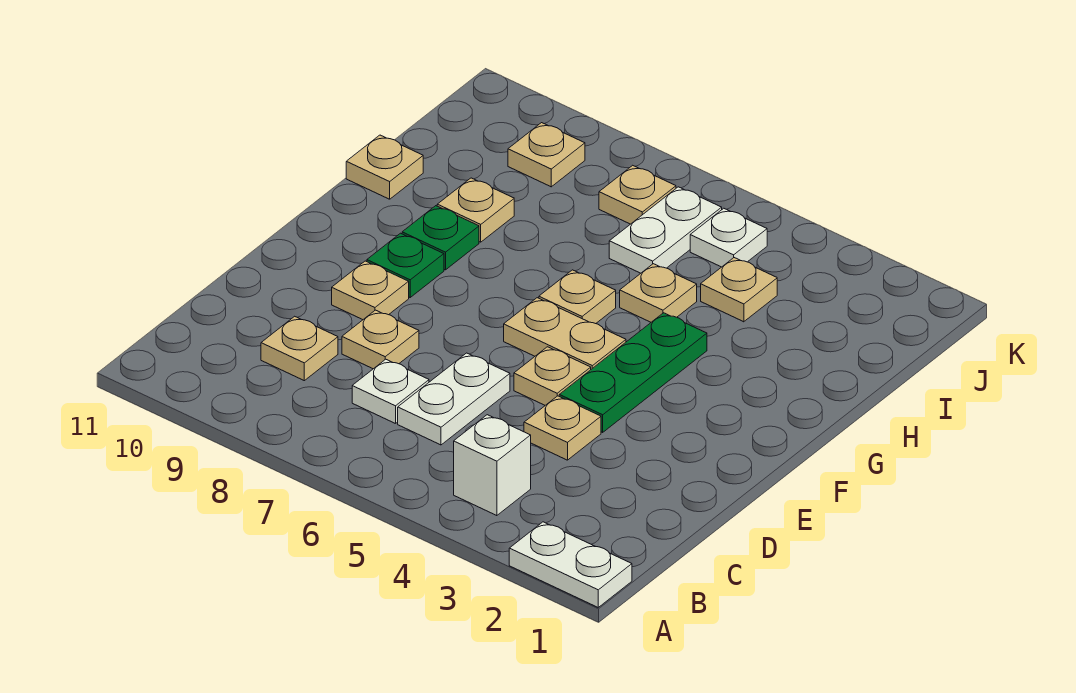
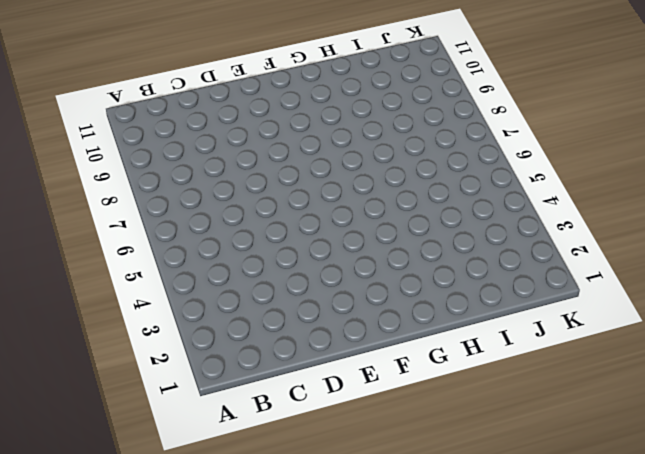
none -> white 1x2 plate [509,522,632,607]
none -> white 1x1 brick [454,415,531,516]
none -> white 1x2 plate [398,353,510,445]

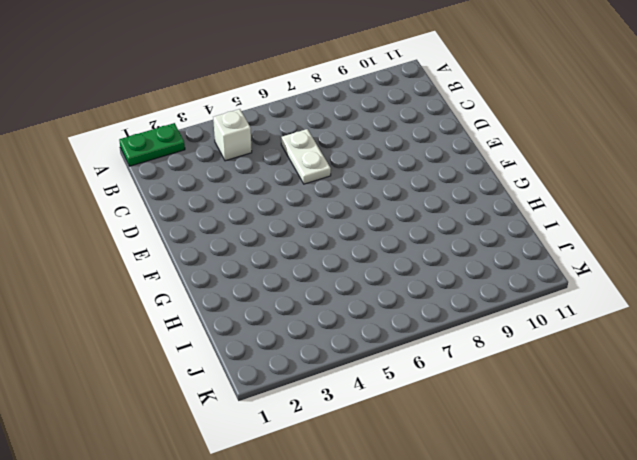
green 1x2 plate [119,123,185,166] -> white 1x2 plate [509,522,632,607]
none -> white 1x1 plate [352,359,429,424]
none -> tan 1x1 plate [261,316,338,381]
none -> tan 1x1 plate [524,396,601,460]

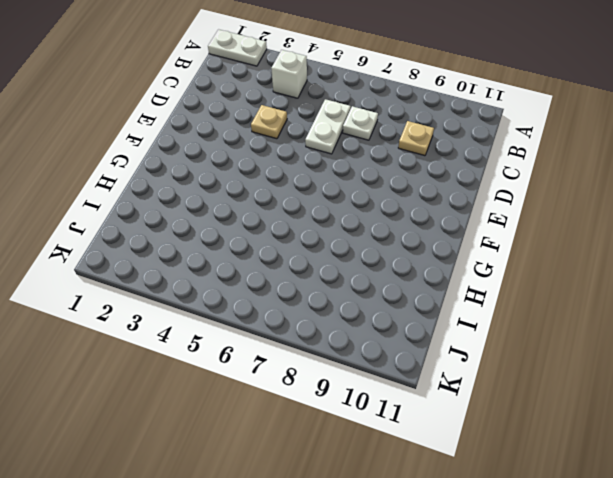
none -> tan 1x1 plate [342,310,419,369]
none -> green 1x3 plate [559,313,707,432]
none -> tan 1x1 plate [514,347,591,405]

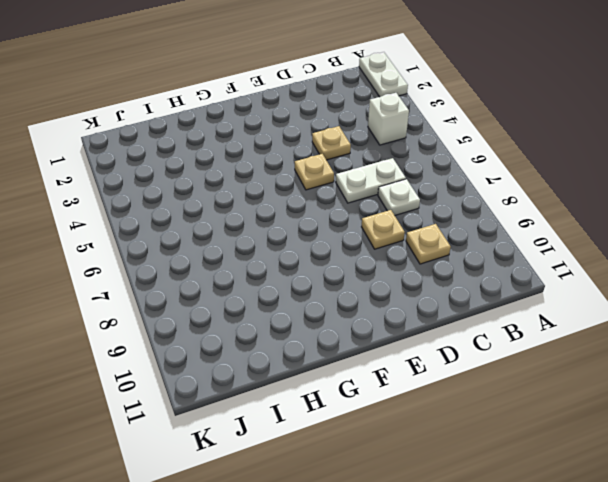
none -> green 1x3 plate [559,313,707,432]
none -> tan 1x1 plate [332,261,409,320]
none -> tan 1x2 plate [504,298,626,369]

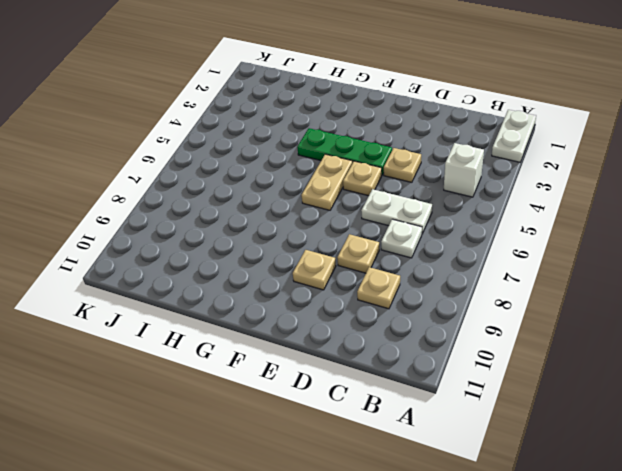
none -> green 1x1 plate [367,233,444,297]
none -> tan 1x1 plate [539,270,616,324]
none -> green 1x1 plate [402,206,479,270]

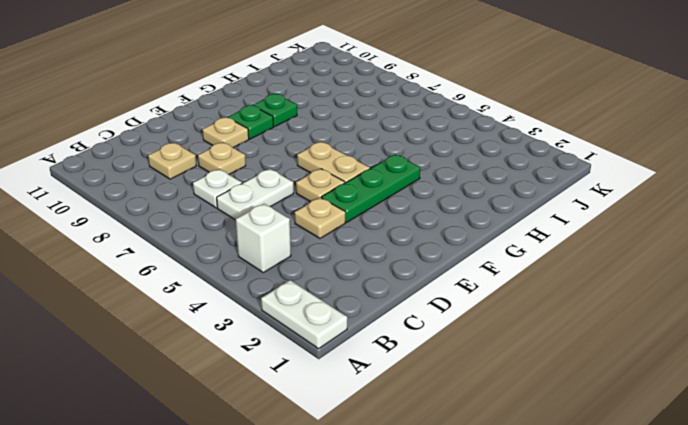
none -> tan 1x1 plate [539,270,616,324]
none -> tan 1x1 plate [620,264,697,322]
none -> tan 1x1 plate [437,178,514,242]

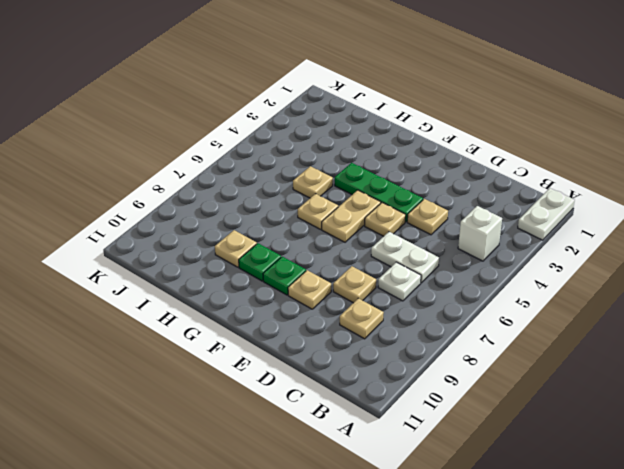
none -> tan 1x1 plate [346,135,423,199]
none -> tan 1x1 plate [701,258,777,322]
none -> white 1x2 plate [609,187,722,273]

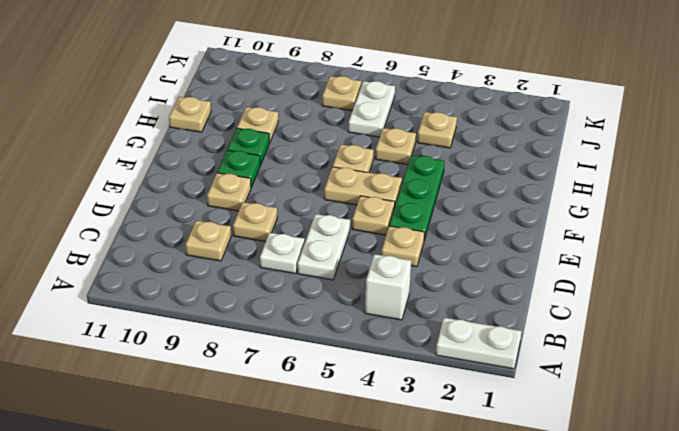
none -> white 1x1 plate [690,208,767,267]
none -> tan 1x1 plate [508,123,585,187]

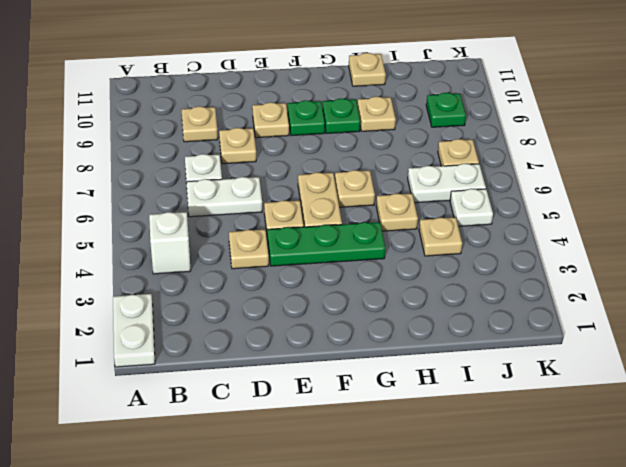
green 1x1 plate [426,93,466,127] -> tan 1x1 plate [508,123,585,187]

